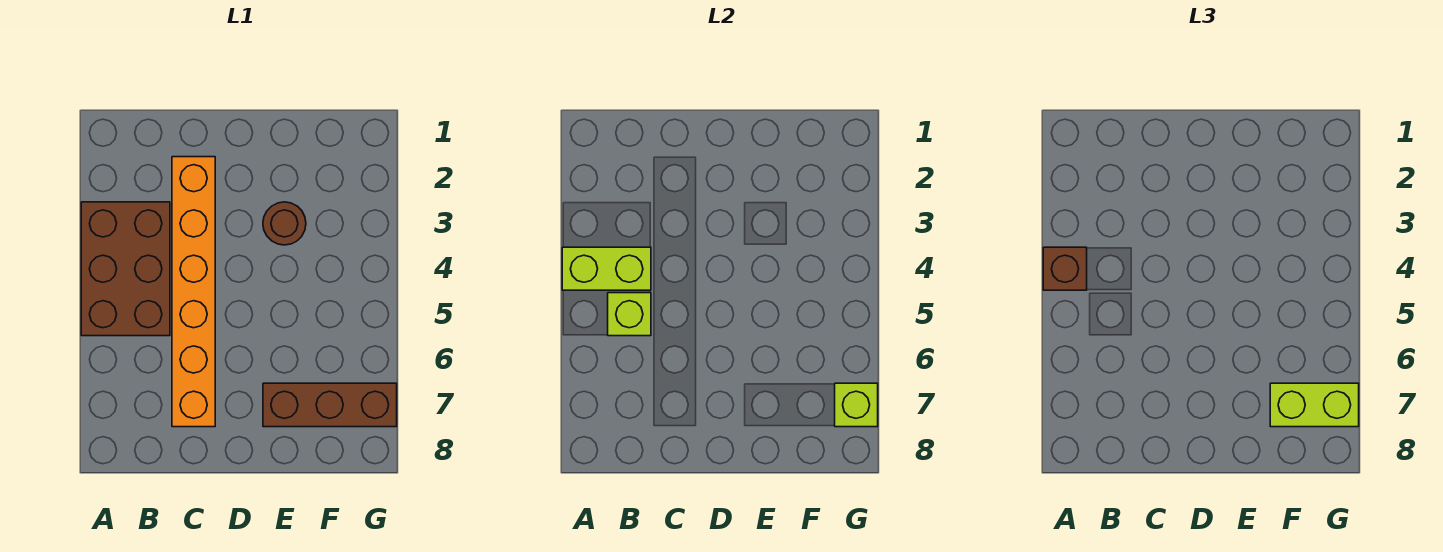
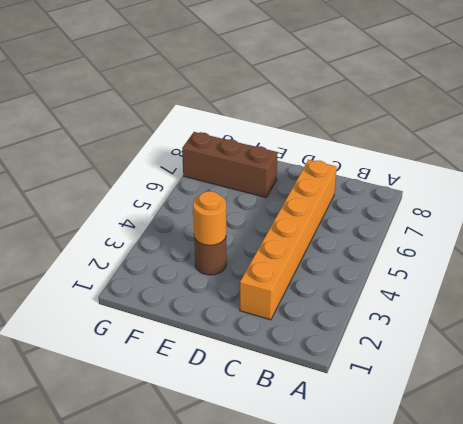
orange 1x1 round brick [193,191,226,245] -> none
none -> brown 2x3 brick [81,202,170,336]
none -> lime 1x2 brick [562,247,651,290]

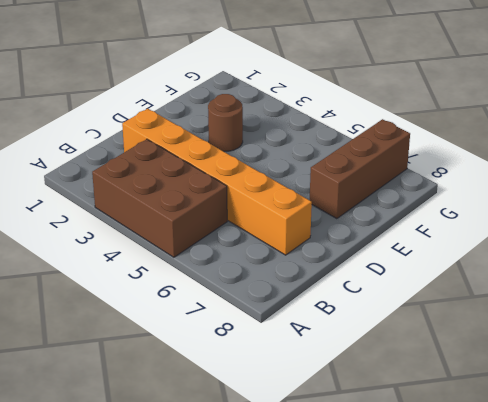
none -> lime 1x2 brick [562,247,651,290]
none -> lime 1x1 brick [608,293,651,336]

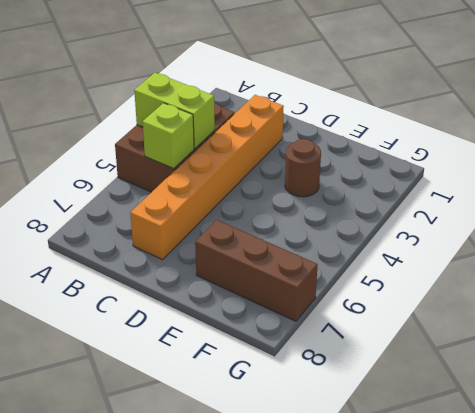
none -> lime 1x1 brick [835,383,878,427]
none -> brown 1x1 brick [1043,247,1087,290]

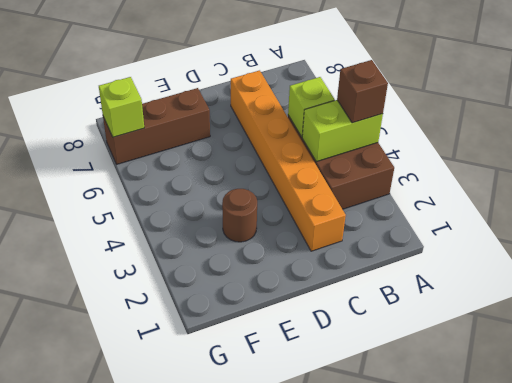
none -> lime 1x2 brick [1270,383,1359,427]

